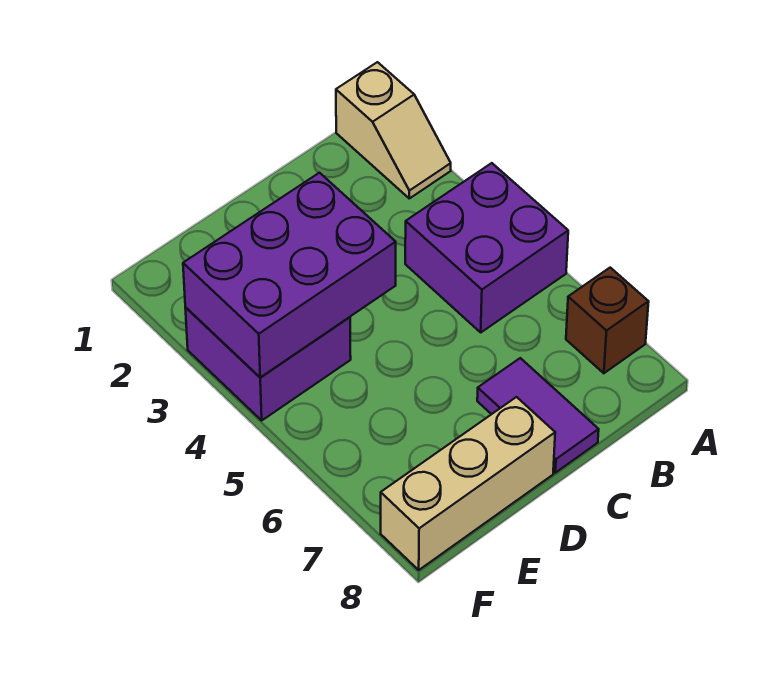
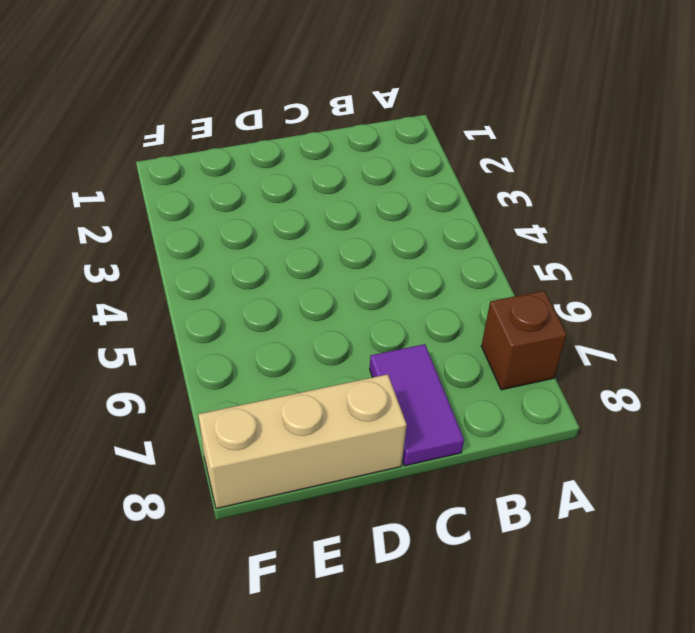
none -> tan 1x2 slope [336,62,451,198]
none -> purple 2x2 brick [405,163,568,332]

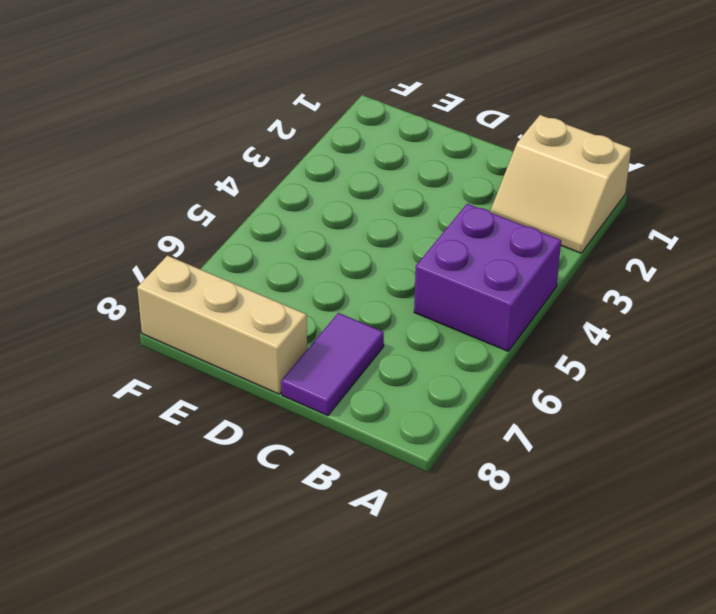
tan 2x2 slope [491,115,631,253] -> tan 1x2 slope [336,62,451,198]
none -> brown 1x1 brick [566,268,649,373]
none -> purple 2x2 brick [185,308,351,420]

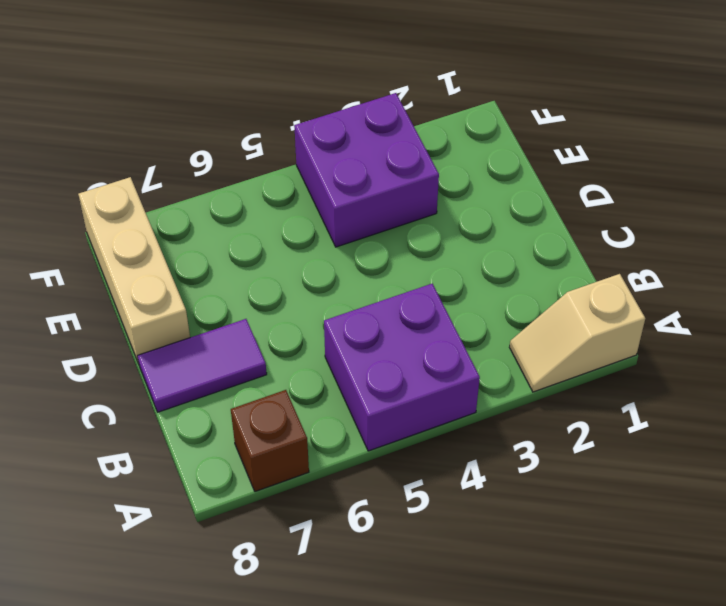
none -> purple 2x3 brick [183,173,396,378]

